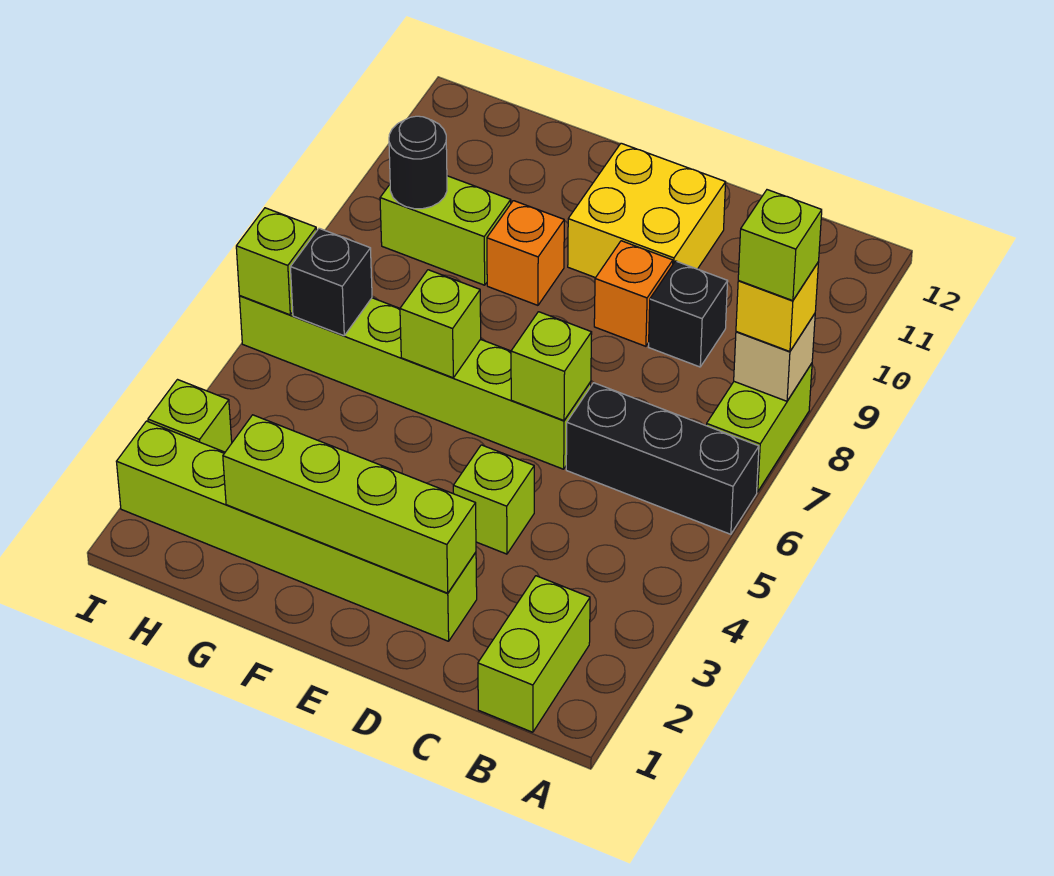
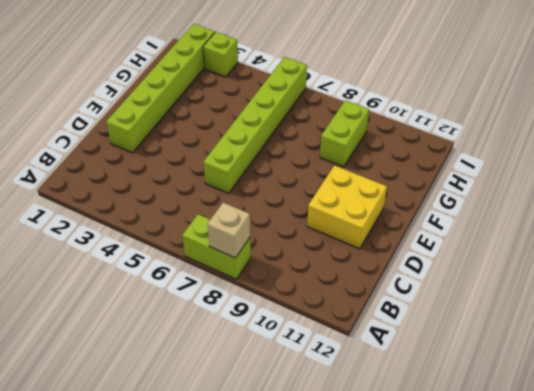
none -> black 1x3 brick [566,383,759,534]
none -> lime 1x2 brick [478,576,590,732]
none -> black 1x1 brick [649,261,728,367]

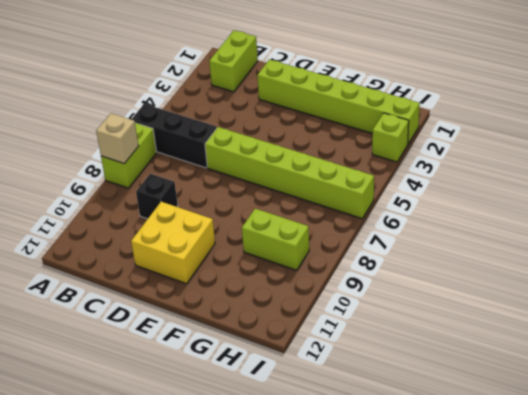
none -> lime 1x1 brick [453,445,534,554]
none -> orange 1x1 brick [594,241,673,346]
none -> orange 1x1 brick [487,201,564,305]

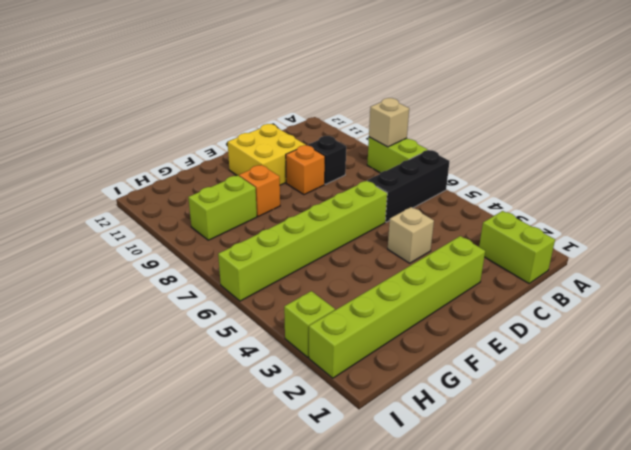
tan 1x1 brick [388,207,434,263] -> lime 1x1 brick [453,445,534,554]
none -> lime 1x4 brick [223,415,476,593]
none -> lime 1x1 brick [511,312,592,421]
none -> lime 1x1 brick [400,270,481,378]

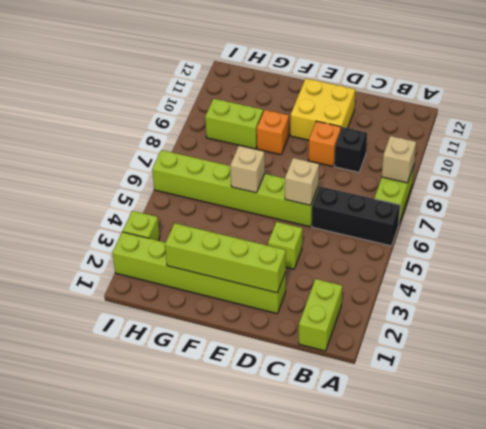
tan 1x1 brick [285,158,319,205] -> lime 1x1 brick [511,312,592,421]
tan 1x1 brick [230,146,265,193] -> lime 1x1 brick [400,270,481,378]
none -> black 1x1 brick [291,228,372,336]
none -> black 1x1 round brick [389,116,447,209]
none -> lime 1x1 brick [236,208,316,315]

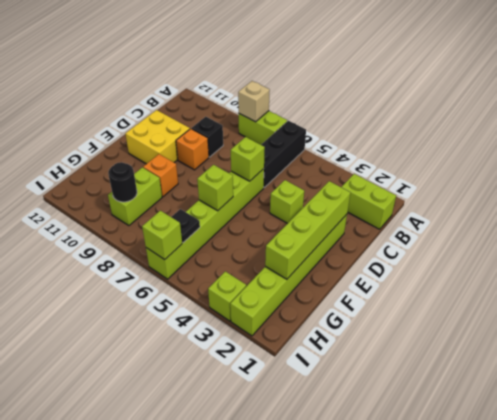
black 1x1 plate [172,209,200,243] -> black 1x1 brick [291,228,372,336]
none -> yellow 1x1 brick [736,262,819,352]
none -> lime 1x1 brick [738,190,822,301]

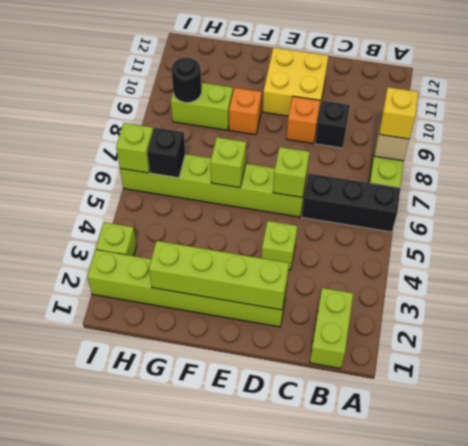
none -> lime 1x1 brick [738,190,822,301]

